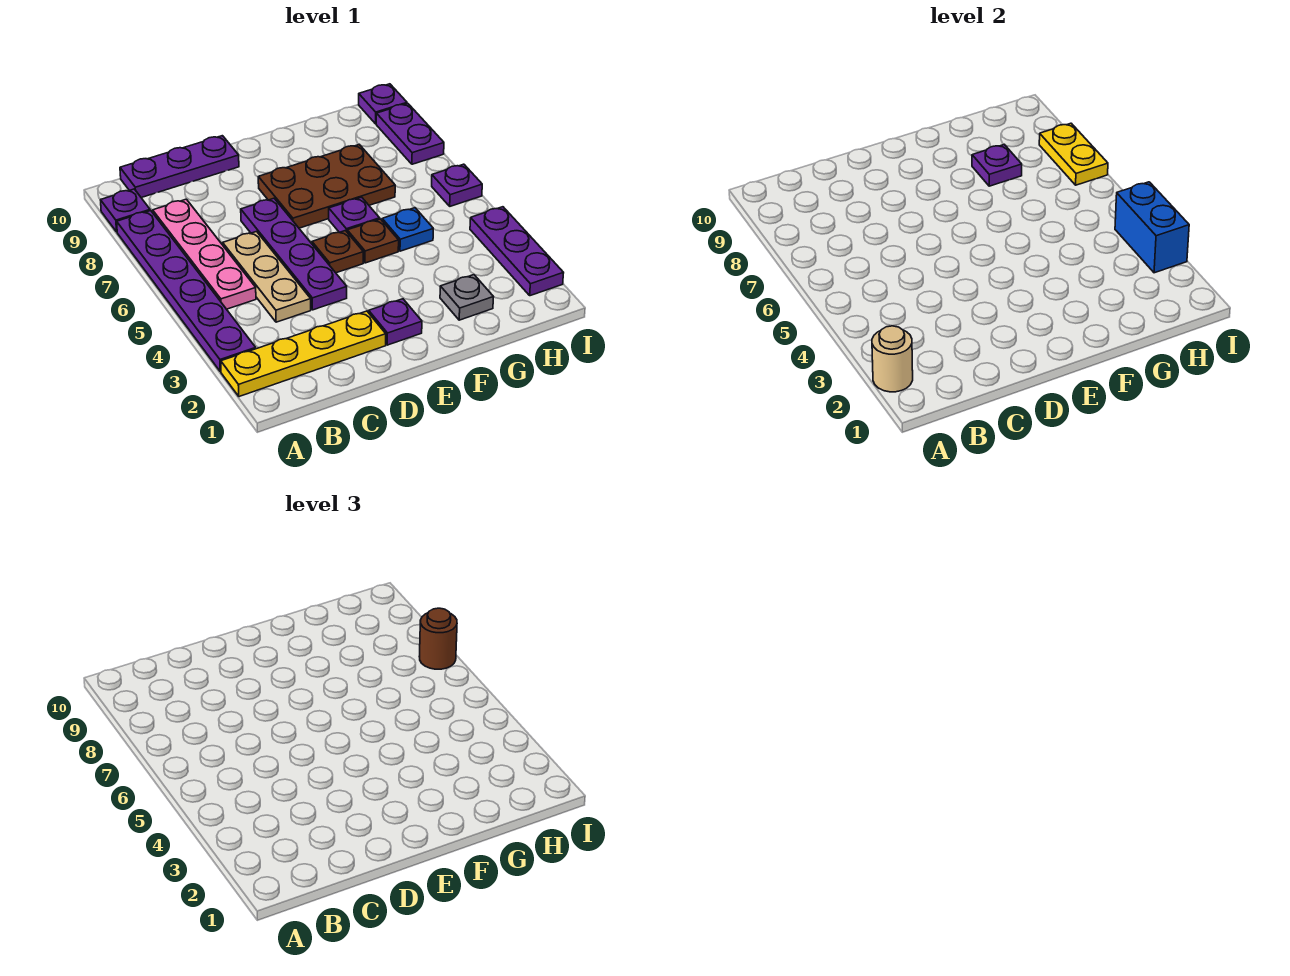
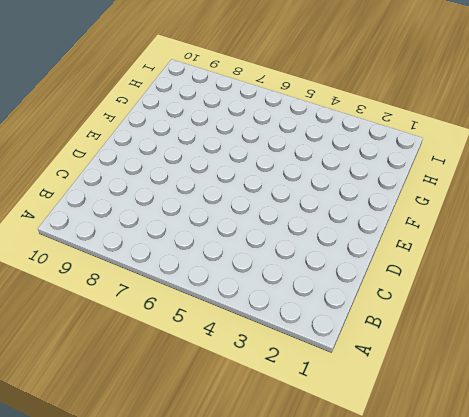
none -> yellow 1x4 plate [221,311,386,397]
none -> purple 1x6 plate [117,211,256,372]
none -> purple 1x1 plate [101,189,150,232]

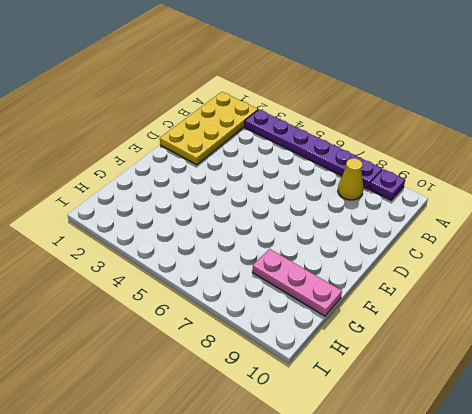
yellow 2x4 plate [160,92,258,165] -> yellow 1x4 plate [221,311,386,397]
yellow 1x1 cone [338,158,363,200] -> pink 1x4 plate [153,199,256,309]
pink 1x3 plate [252,249,342,316] -> brown 2x3 plate [258,144,395,228]
none -> purple 1x3 plate [120,136,239,198]
none -> tan 1x3 plate [223,232,311,322]
none -> purple 1x4 plate [241,198,347,310]

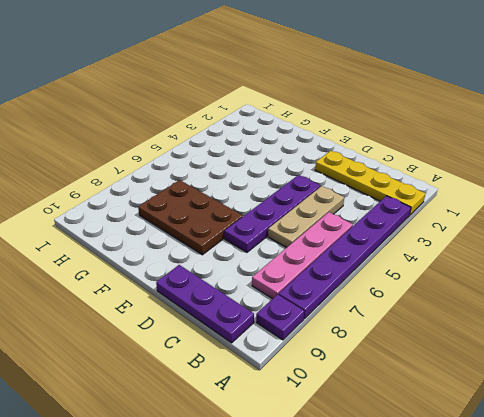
none -> purple 1x1 plate [369,299,422,345]
none -> brown 1x1 plate [312,231,363,273]
none -> brown 1x1 plate [347,219,399,263]

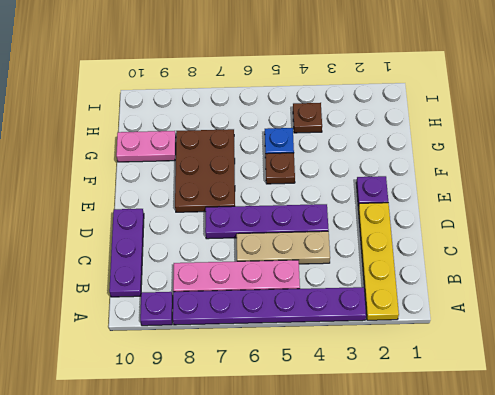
pink 1x2 plate [116,131,176,162] -> none
brown 1x1 plate [293,103,322,133] -> brown 1x1 plate moved to [312,231,363,273]
none -> purple 1x1 plate [329,197,380,232]
none -> grey 1x1 plate [440,275,493,320]
none -> purple 1x3 plate [470,207,563,296]

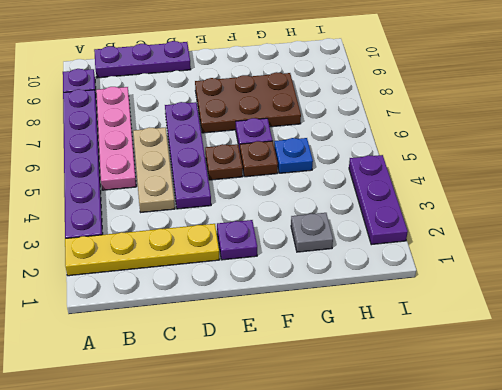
none -> purple 1x1 plate [432,164,482,206]
none -> purple 1x2 plate [376,103,444,164]
none -> purple 1x1 plate [359,84,407,124]

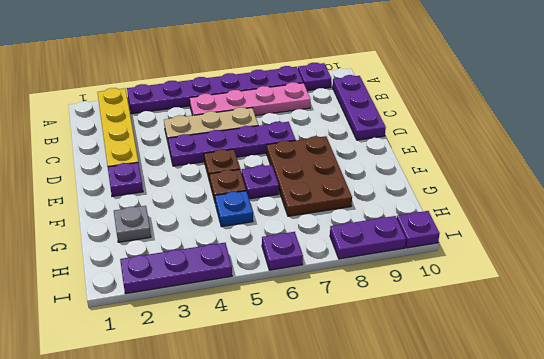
none -> tan 1x1 round brick [872,326,913,392]
none -> purple 1x1 plate [972,144,1022,186]
none -> blue 1x2 brick [1115,182,1189,273]

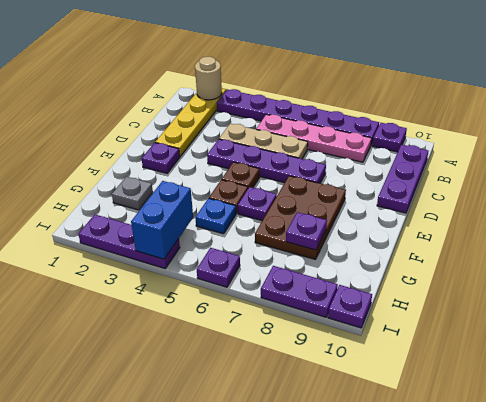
blue 1x2 brick [131,181,193,259] -> blue 1x2 brick turned to [1115,182,1189,273]
none -> yellow 1x2 plate [1039,123,1108,185]
none -> brown 1x1 round brick [419,608,457,669]

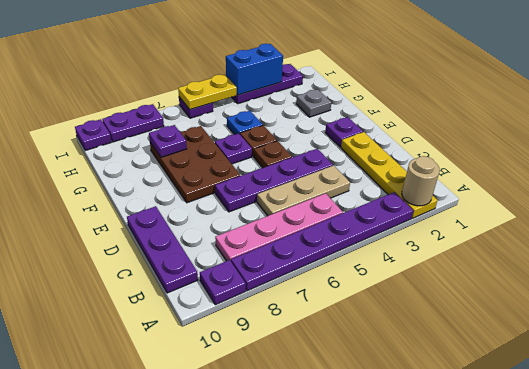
yellow 1x2 plate [178,75,237,110] -> yellow 1x2 plate moved to [1039,123,1108,185]
none -> brown 1x1 round brick [419,608,457,669]

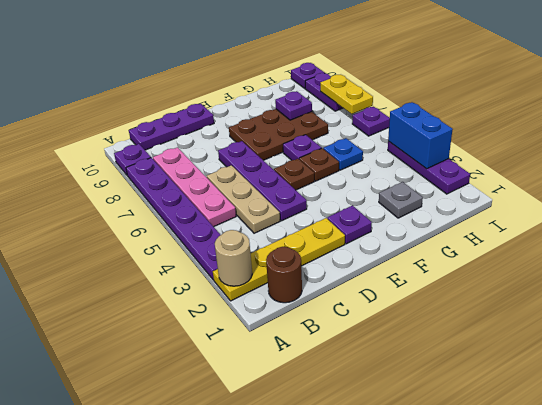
brown 1x1 round brick [266,247,302,303] -> brown 1x1 round brick moved to [419,608,457,669]

